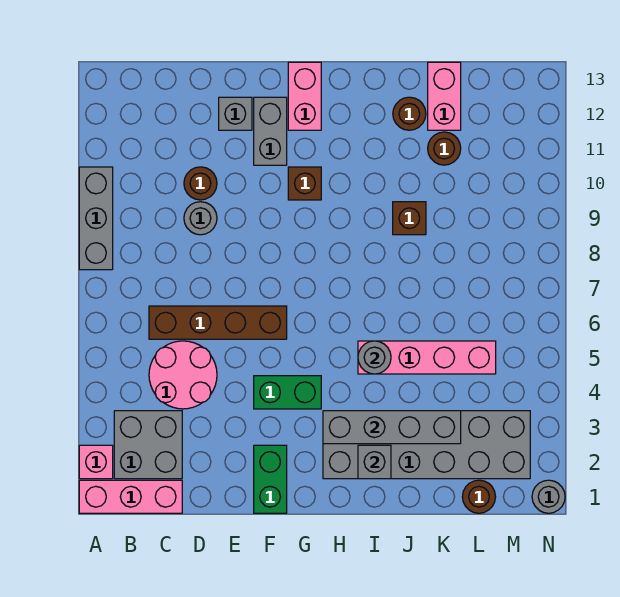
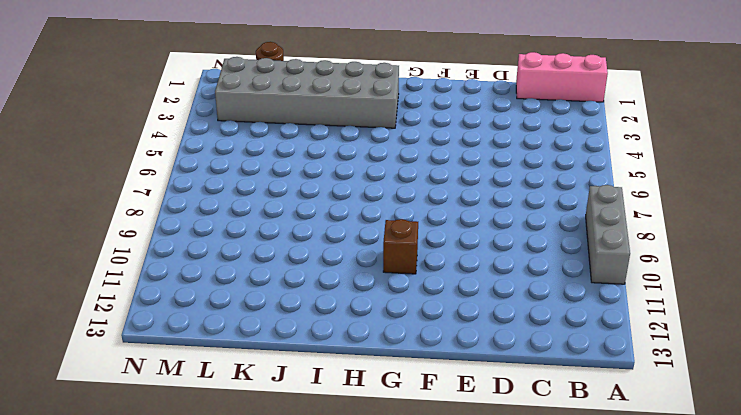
none -> pink 1x1 brick [79,445,113,479]
none -> grey 2x2 brick [114,411,182,479]
none -> pink 2x2 round brick [149,341,217,409]

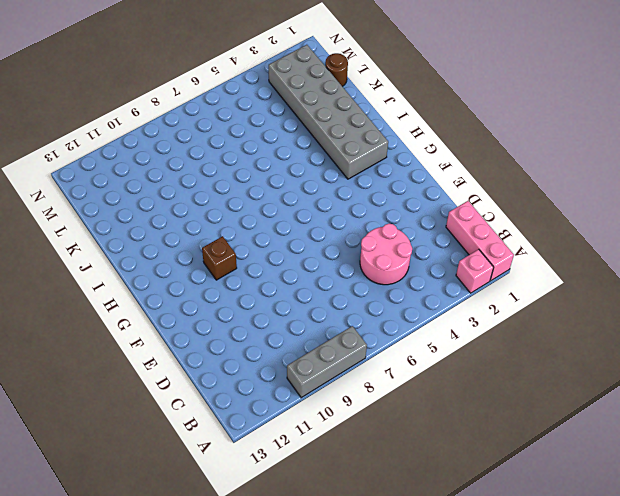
none -> grey 2x2 brick [114,411,182,479]
none -> brown 1x4 brick [149,306,287,339]
none -> grey 1x1 round brick [184,202,217,235]

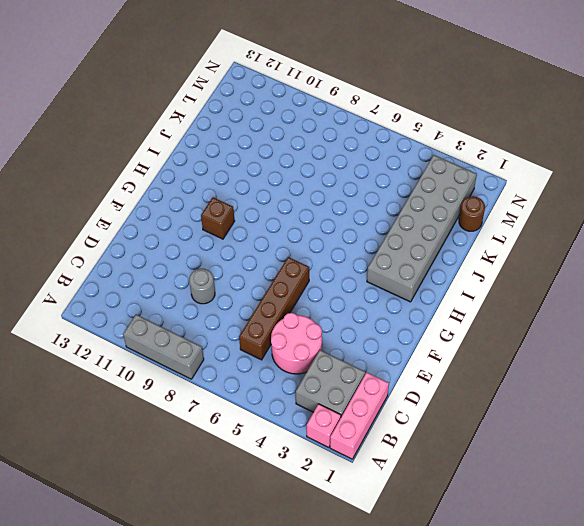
none -> brown 1x1 round brick [184,167,217,200]
none -> grey 1x1 brick [219,97,252,130]
none -> green 1x2 brick [254,445,287,513]

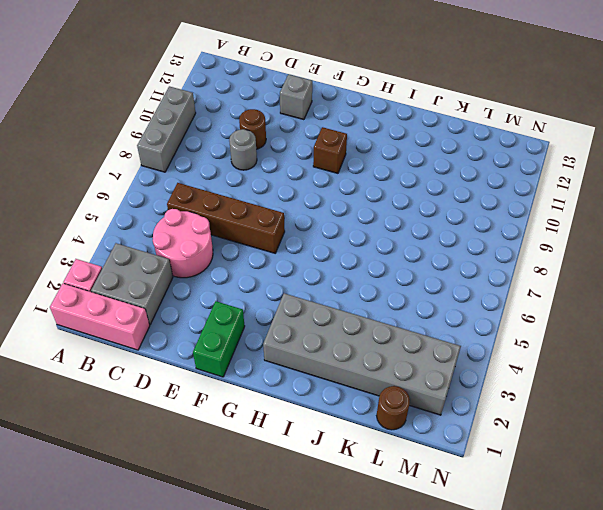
none -> green 1x2 brick [254,376,321,409]
none -> grey 1x2 brick [254,97,287,165]
none -> pink 1x2 brick [288,62,321,130]

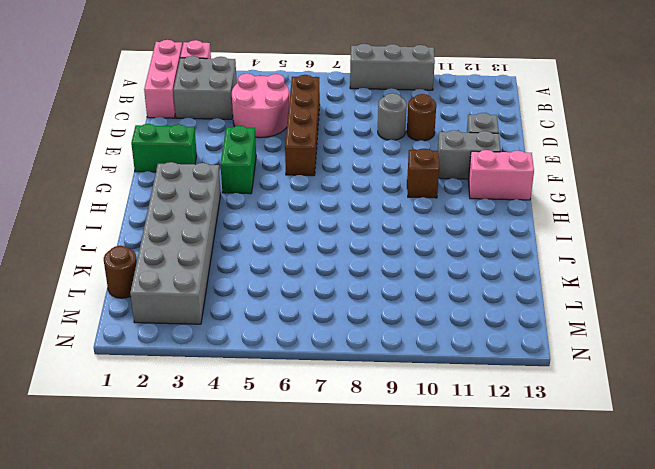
none -> pink 1x4 brick [358,341,496,374]
none -> brown 1x1 brick [393,202,426,235]
none -> brown 1x1 round brick [393,97,426,130]

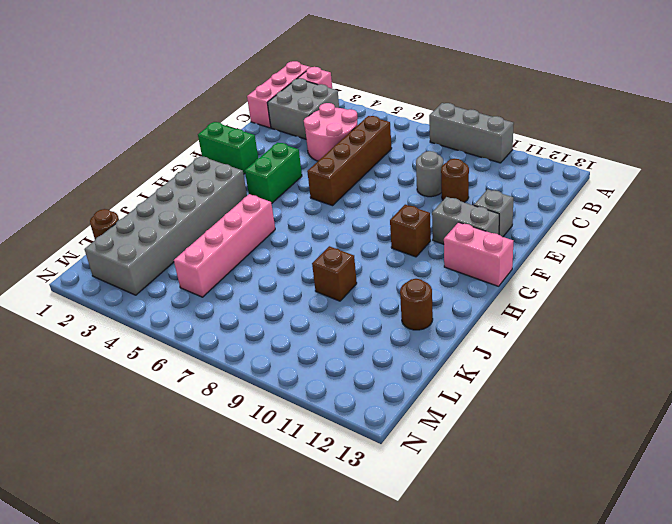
none -> brown 1x1 round brick [428,132,461,165]
none -> pink 1x2 brick [428,62,461,130]
none -> grey 1x1 round brick [532,480,565,513]

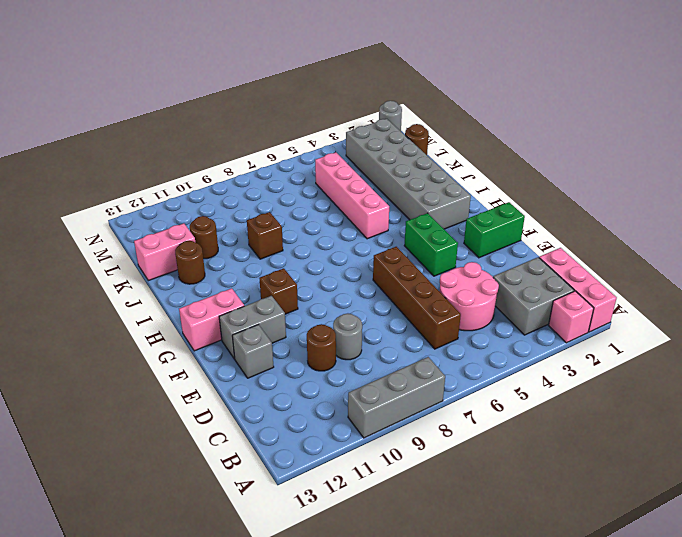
none -> grey 1x4 brick [323,411,461,444]
none -> grey 1x1 brick [358,445,391,479]
none -> grey 1x1 round brick [358,341,391,374]

